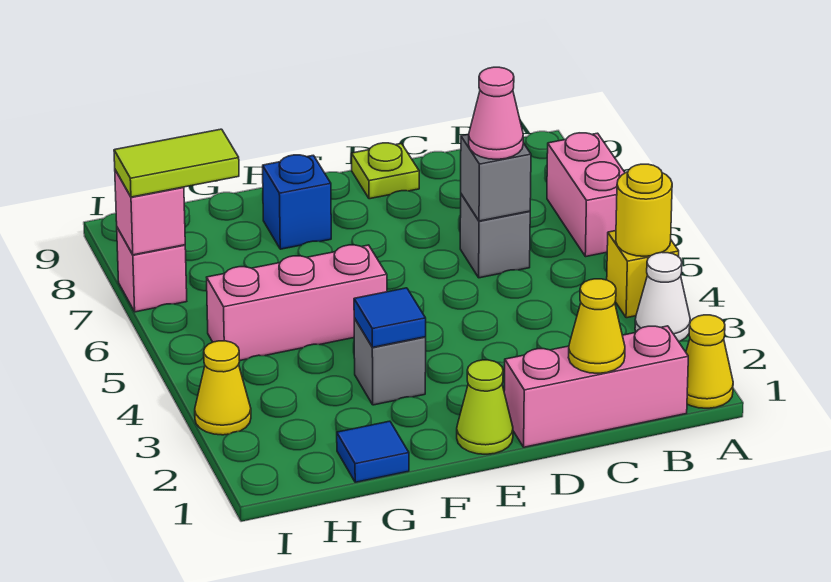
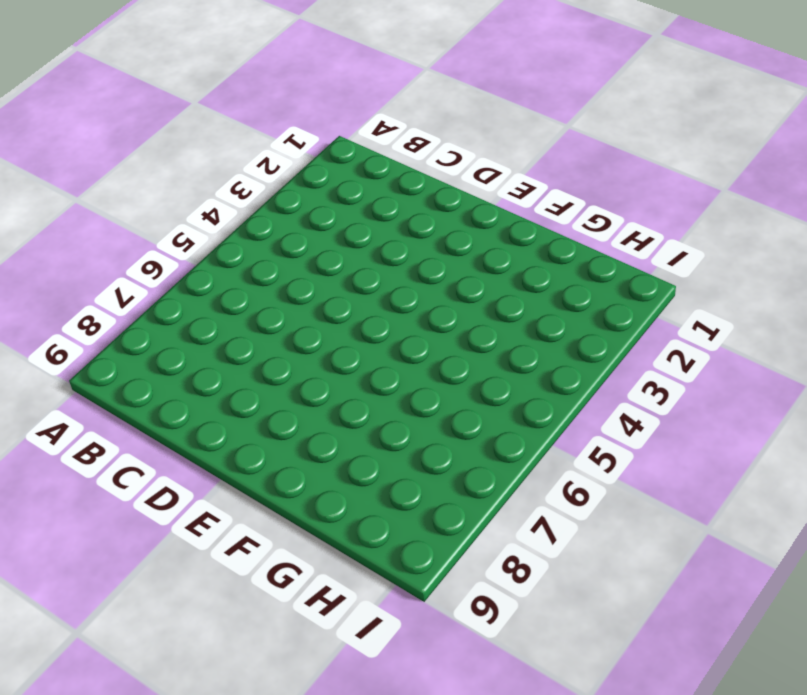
none -> yellow 1x1 cone [686,315,733,408]
none -> white 1x1 cone [635,252,690,341]
none -> yellow 1x1 brick [607,231,679,318]

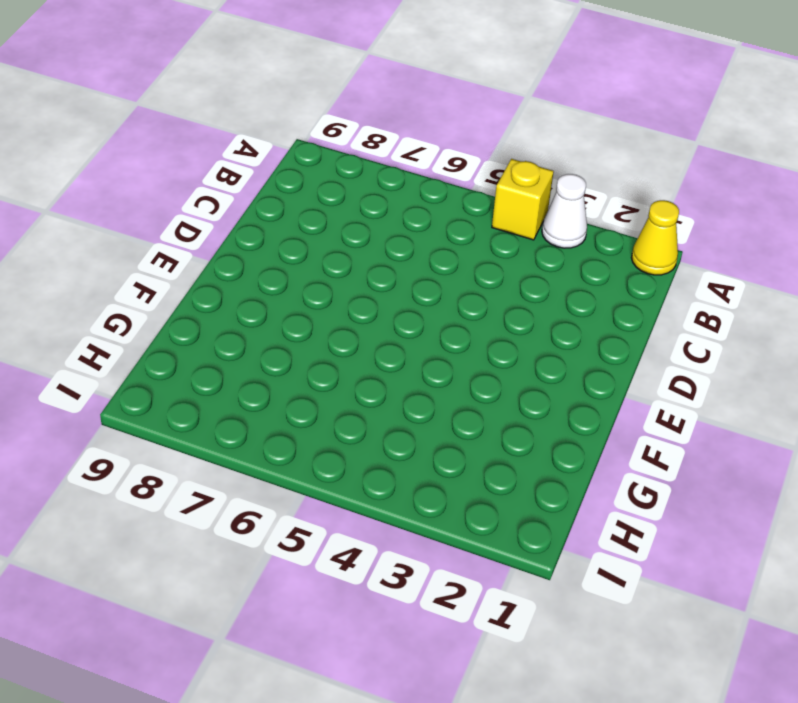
none -> pink 1x2 brick [547,133,625,257]
none -> pink 1x3 brick [504,326,688,447]
none -> grey 1x1 brick [460,194,530,278]

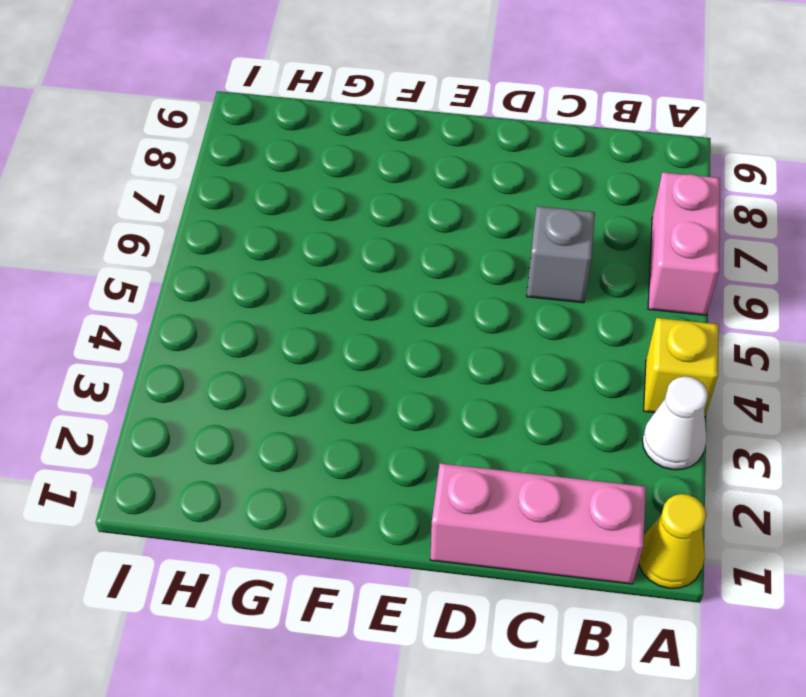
none -> lime 1x1 plate [352,143,419,199]
none -> lime 1x1 cone [457,360,513,454]
none -> grey 1x1 brick [354,318,426,405]

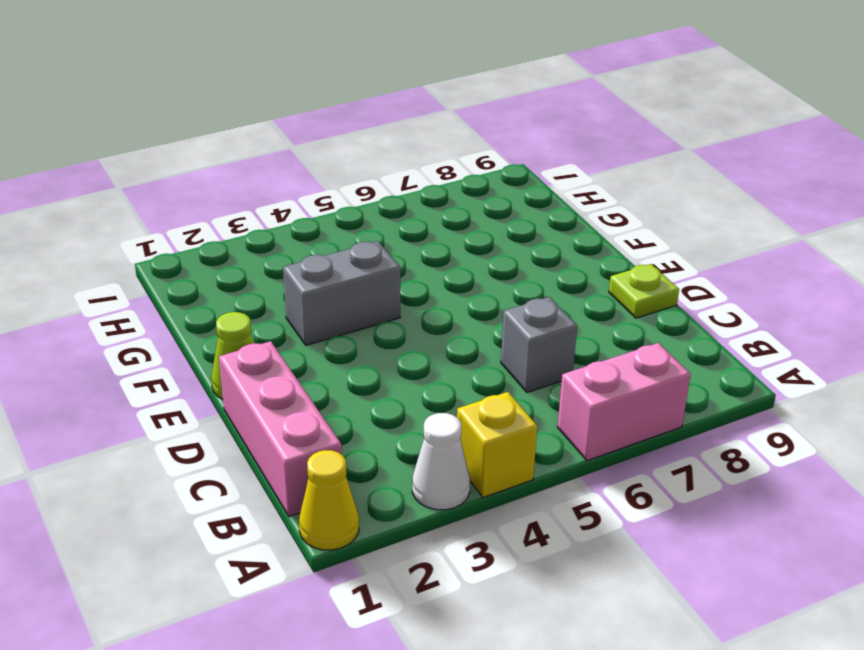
grey 1x2 brick [283,241,400,345] -> grey 1x1 brick [354,318,426,405]
none -> pink 1x3 brick [207,245,387,361]
none -> blue 1x1 brick [263,155,331,249]
none -> blue 1x1 tile [337,421,409,482]

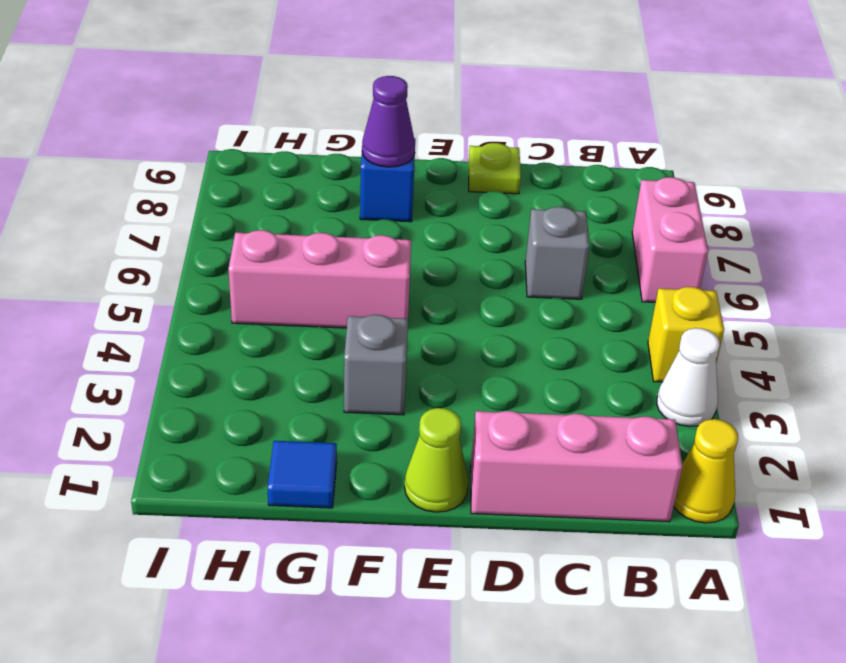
purple 1x1 cone [362,76,415,167] -> none
none -> yellow 1x1 cone [195,341,251,435]
none -> pink 1x1 brick [117,228,187,312]
none -> yellow 1x1 round brick [616,164,672,256]

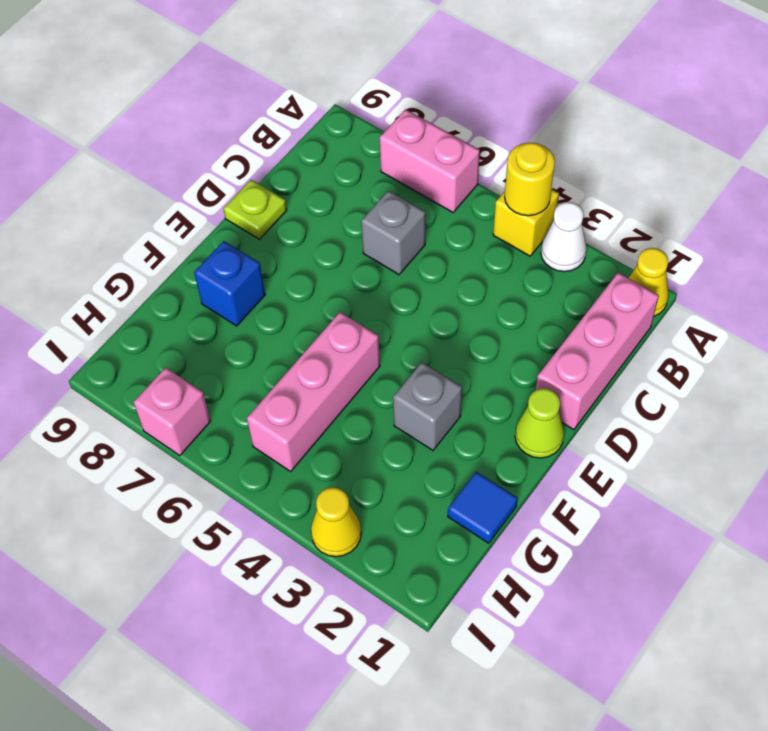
none -> yellow 1x1 cone [568,279,625,373]
none -> grey 1x1 brick [461,134,531,221]
none -> blue 1x1 tile [354,288,426,347]

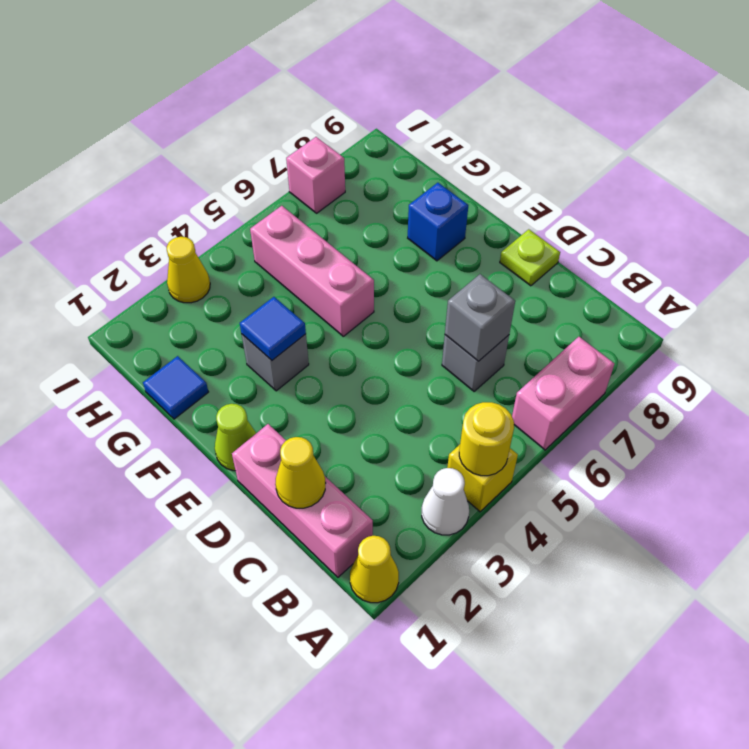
none -> pink 1x1 brick [115,170,185,255]
none -> pink 1x1 cone [469,67,523,159]
none -> lime 1x2 tile [114,129,239,197]

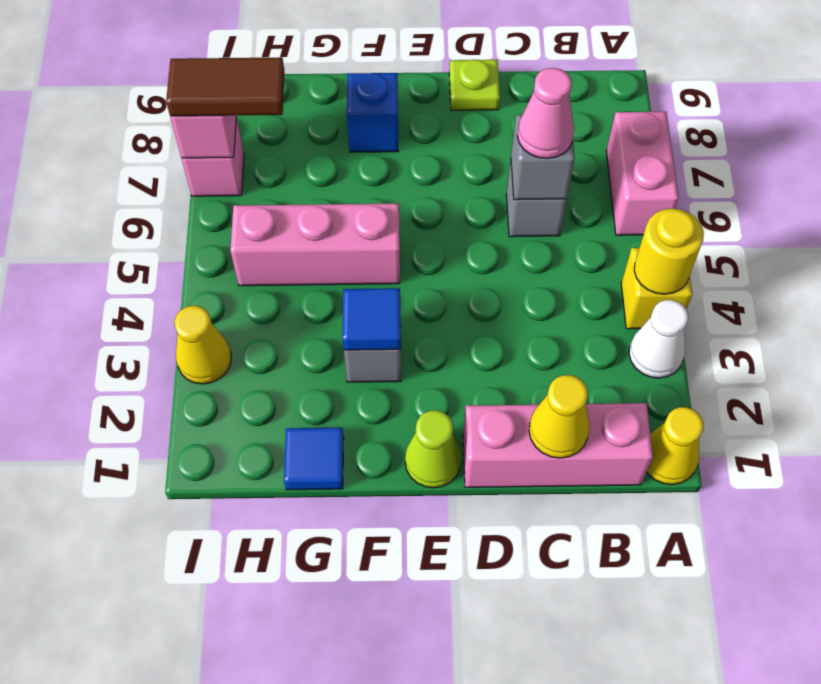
brown 1x2 tile [166,57,285,116] -> lime 1x2 tile [114,129,239,197]

